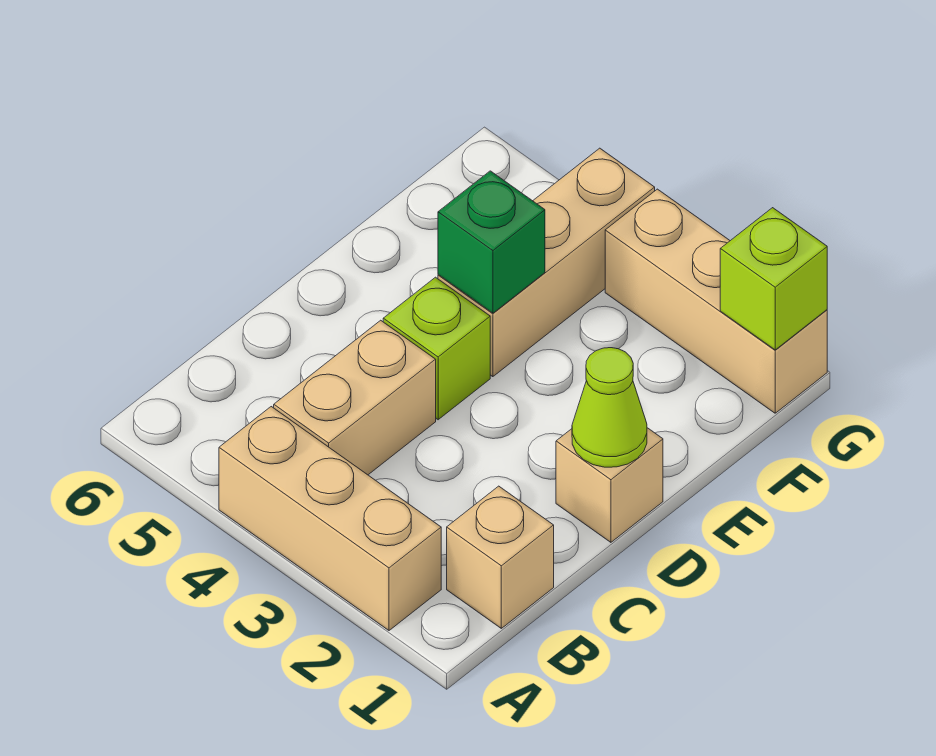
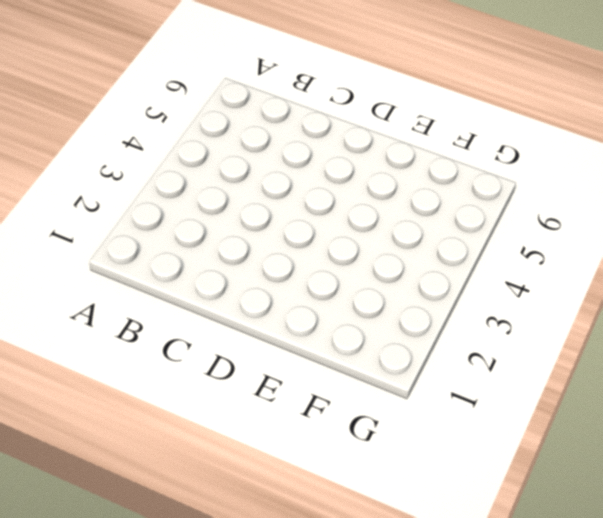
none -> tan 1x3 brick [219,407,441,630]
none -> tan 1x1 brick [447,486,554,628]

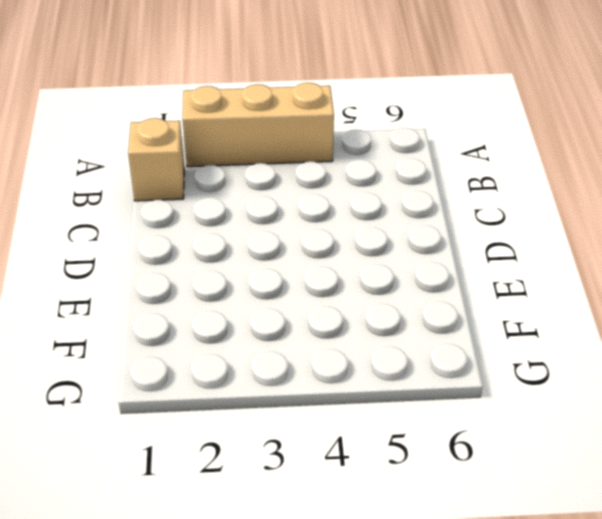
none -> tan 1x2 brick [274,320,436,475]
none -> tan 1x1 brick [556,428,663,542]

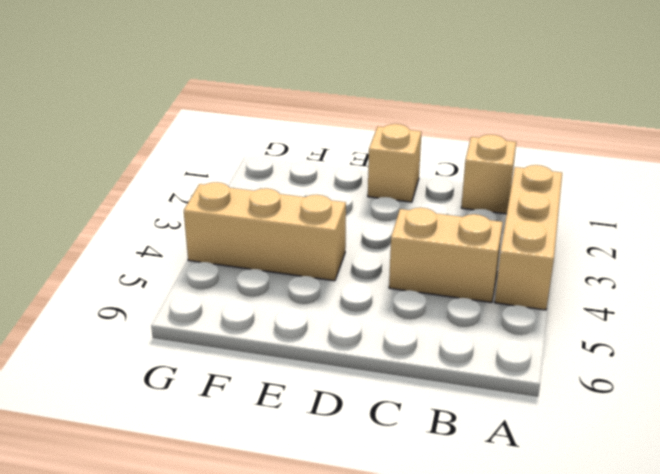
none -> lime 1x1 brick [383,277,490,420]
none -> tan 1x3 brick [605,189,827,413]

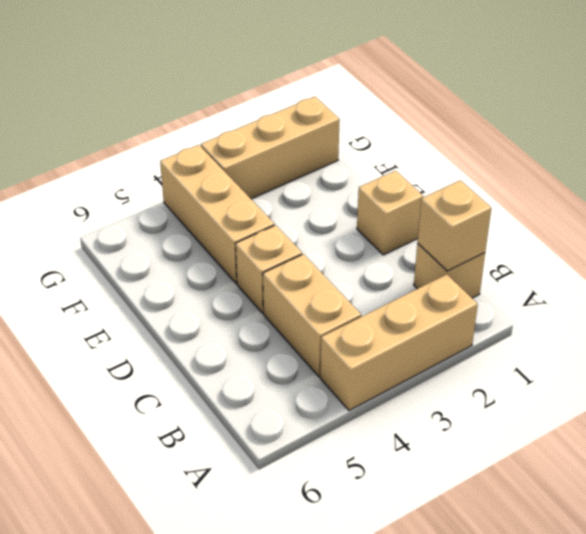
tan 1x1 brick [417,180,491,271] -> none
tan 1x1 brick [236,225,302,313] -> lime 1x1 brick [383,277,490,420]
none -> lime 1x1 cone [572,348,647,467]
none -> green 1x1 brick [438,171,545,313]

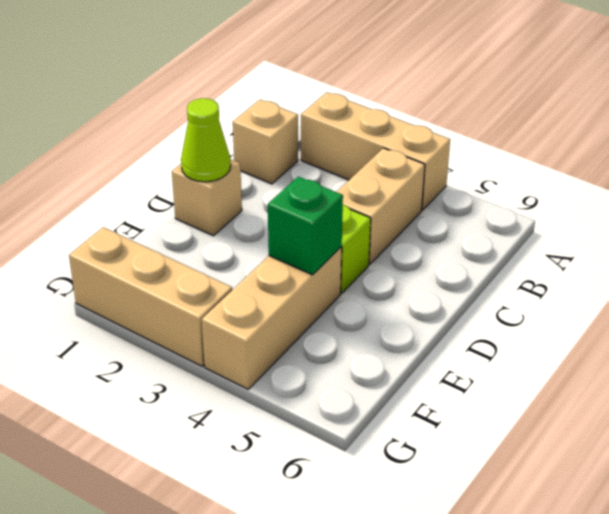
none -> lime 1x1 brick [720,208,827,350]

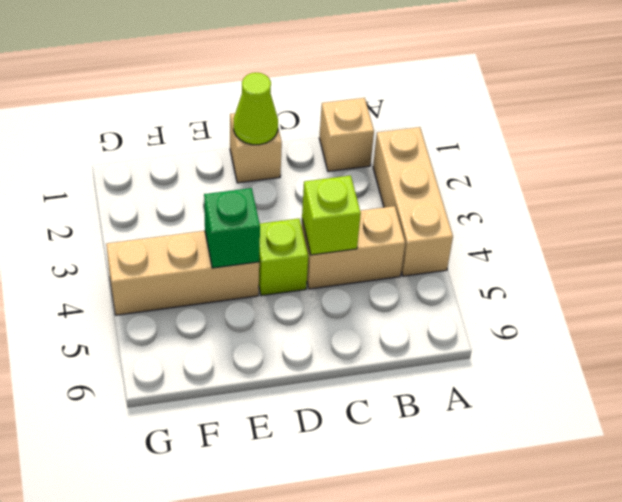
lime 1x1 brick [302,176,361,255] -> lime 1x1 brick moved to [720,208,827,350]
none -> tan 1x3 brick [605,189,827,413]

